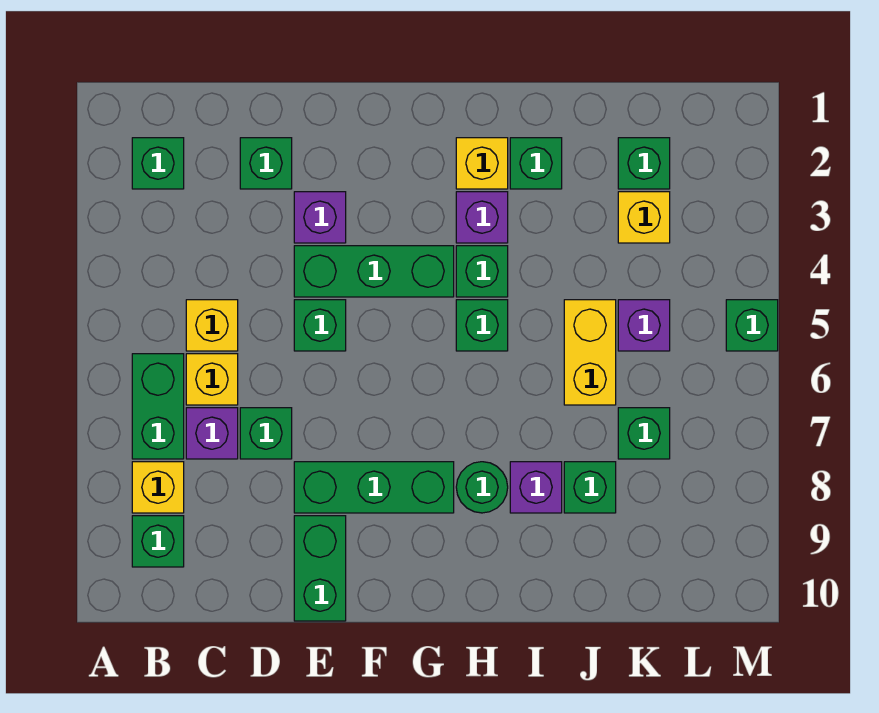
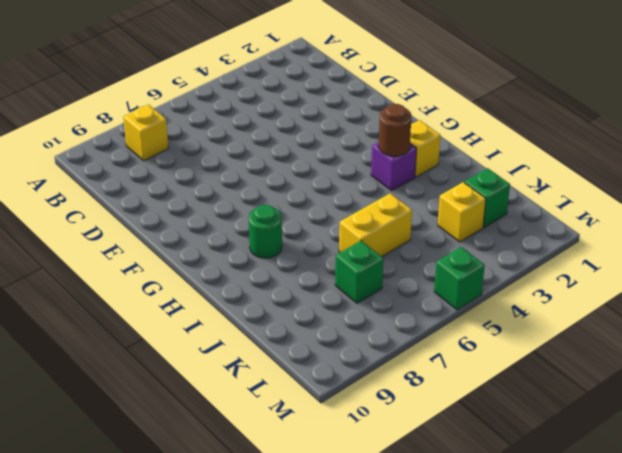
brown 1x1 round brick [379,104,412,156] -> none
none -> green 1x1 brick [132,138,184,189]
none -> green 1x2 brick [132,354,184,459]
none -> green 1x1 brick [132,516,184,567]

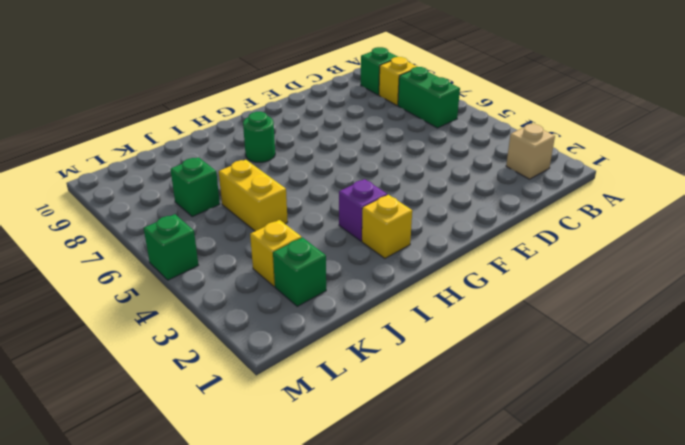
tan 1x1 brick [506,124,555,179] -> green 1x1 brick [132,138,184,189]
none -> yellow 1x1 brick [186,300,238,351]
none -> yellow 1x1 brick [186,354,238,405]
none -> purple 1x1 brick [186,408,238,459]

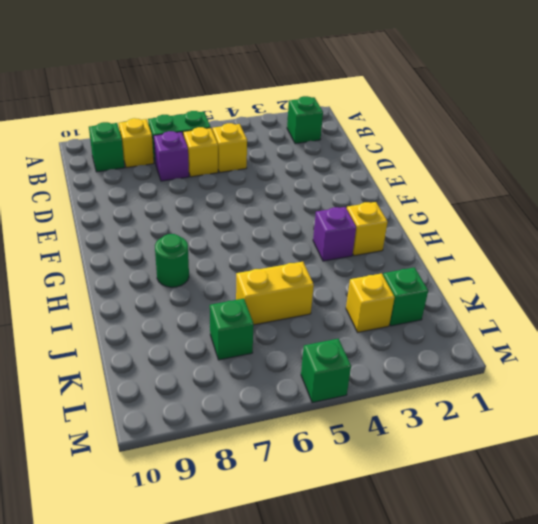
none -> green 1x1 brick [240,138,292,189]
none -> green 1x1 brick [240,408,292,459]
none -> purple 1x1 brick [294,192,346,243]

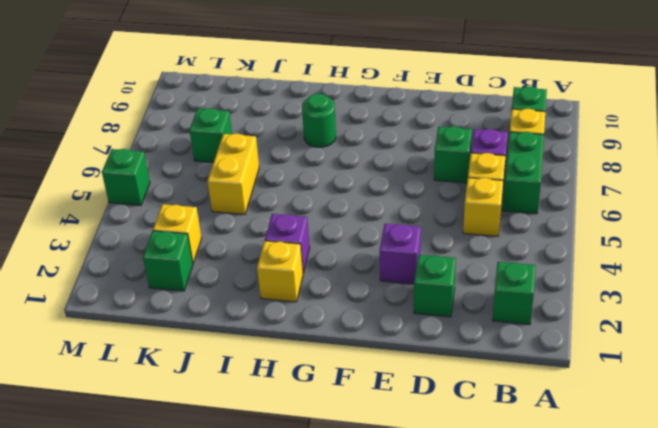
none -> green 1x3 brick [294,246,454,297]
none -> green 1x1 brick [294,300,346,351]
none -> green 1x3 brick [294,462,454,513]

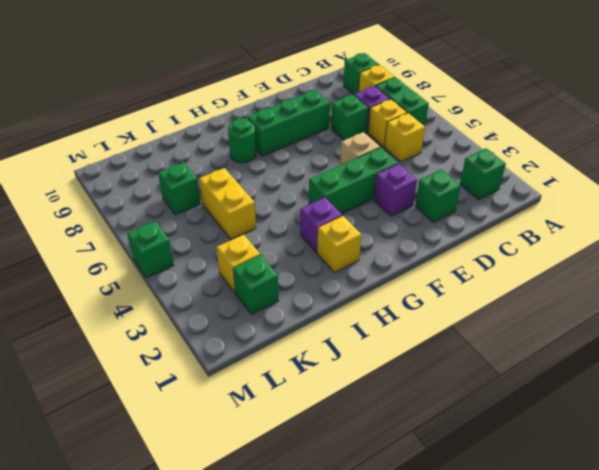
tan 1x1 brick [340,132,380,165] -> green 1x1 brick [294,300,346,351]
none -> green 1x2 brick [294,516,346,621]
none -> green 1x1 brick [456,246,508,297]
none -> green 1x1 brick [456,300,508,351]

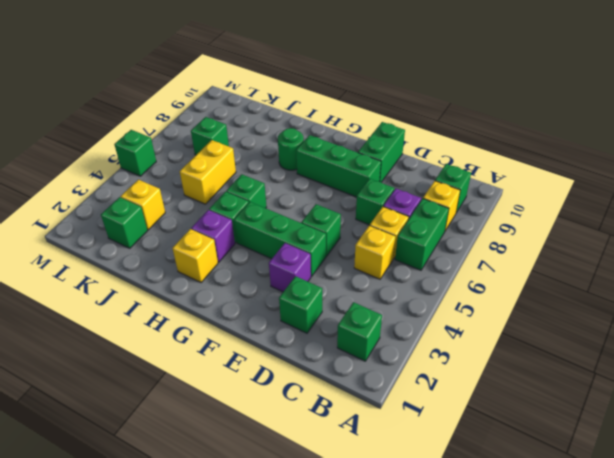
none -> green 1x1 brick [510,138,562,189]
none -> purple 1x1 brick [510,462,562,513]
none -> green 1x1 brick [564,462,616,513]

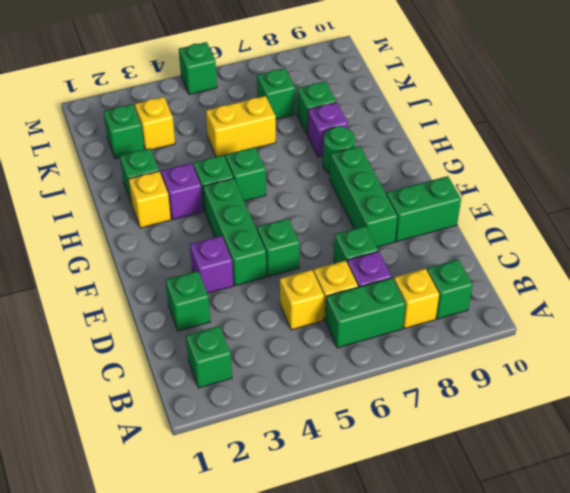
none -> purple 1x1 brick [618,300,670,351]

